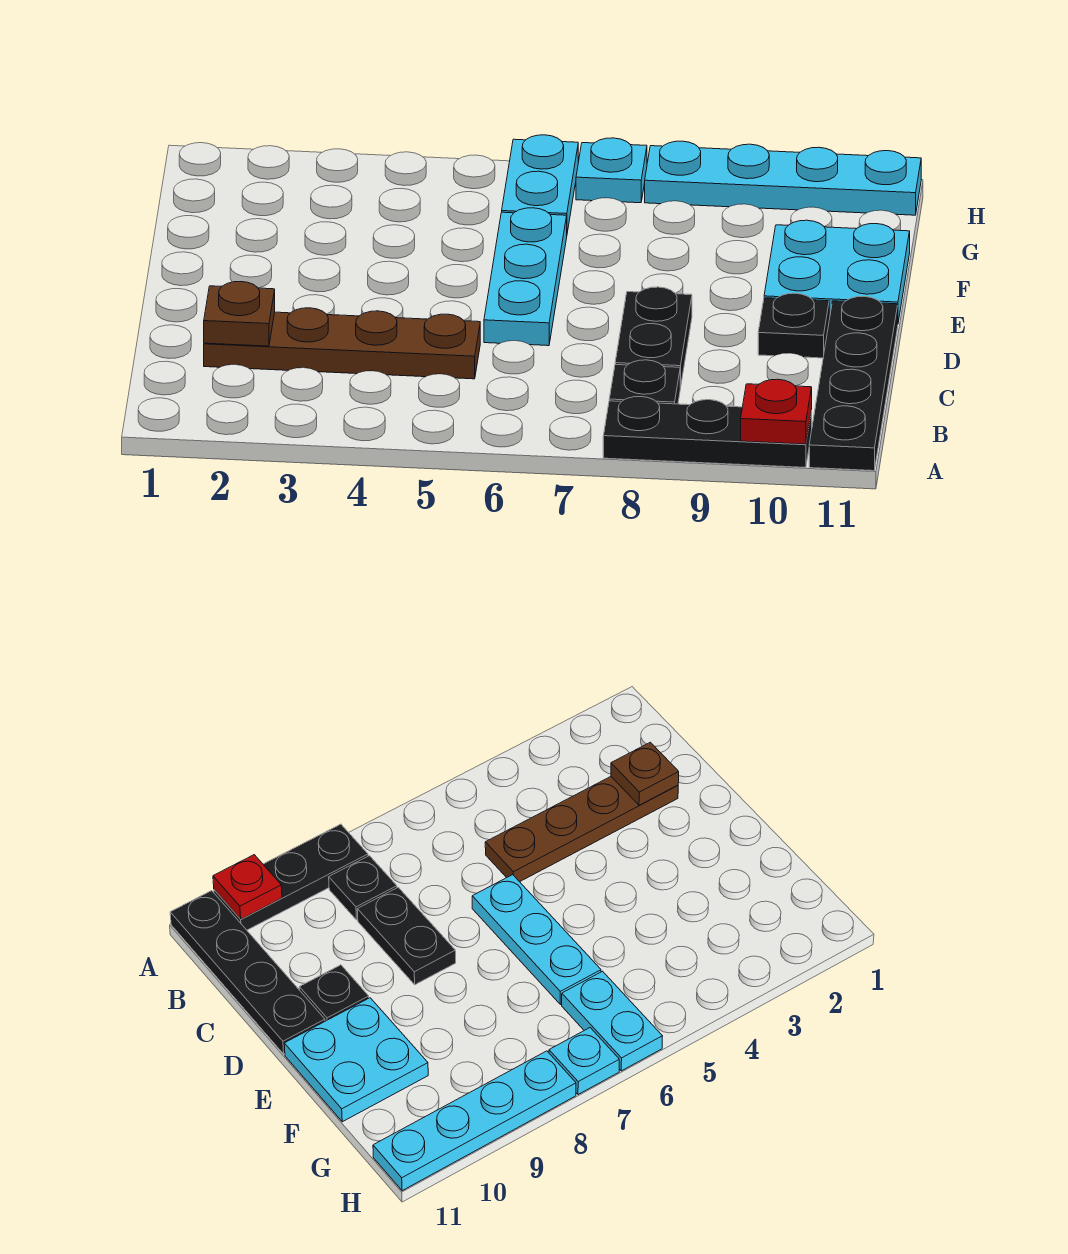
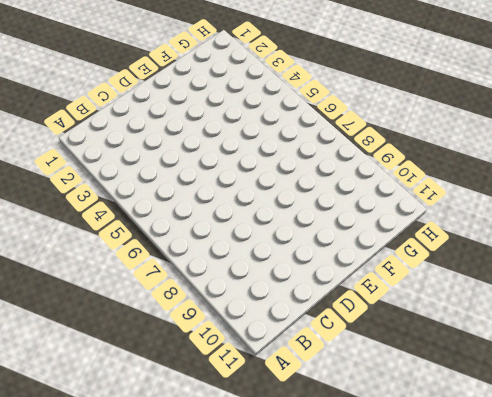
none -> black 1x3 plate [603,397,812,468]
none -> black 1x4 plate [809,296,898,471]
none -> black 1x1 plate [609,360,680,404]

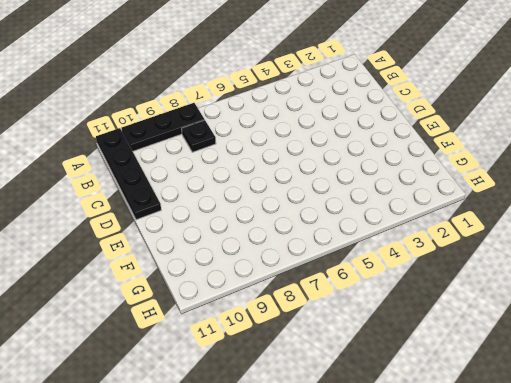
none -> brown 1x4 plate [204,308,480,379]
none -> black 1x2 plate [615,287,692,388]
none -> cyan 1x3 plate [484,208,567,346]

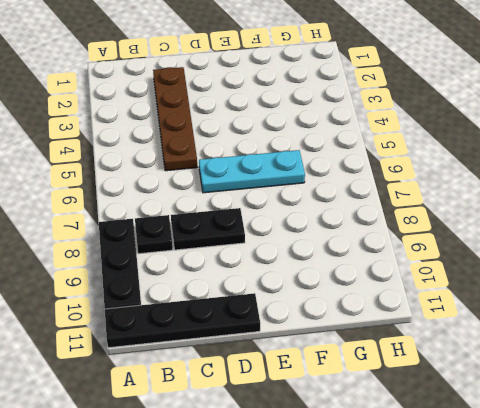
none -> black 1x1 plate [758,293,829,358]
none -> cyan 2x2 plate [764,220,910,322]
none -> cyan 1x2 plate [502,135,578,233]

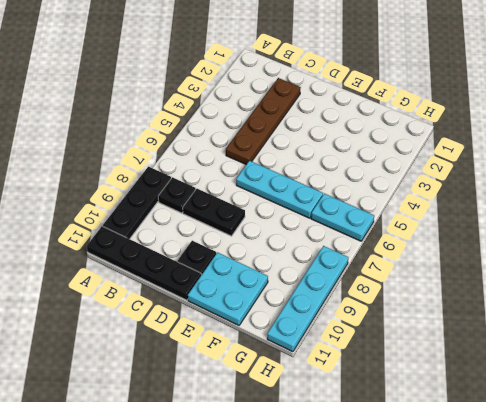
none -> cyan 1x1 plate [576,138,647,203]
none -> red 1x1 plate [741,379,812,444]
none -> brown 1x1 plate [204,282,275,346]

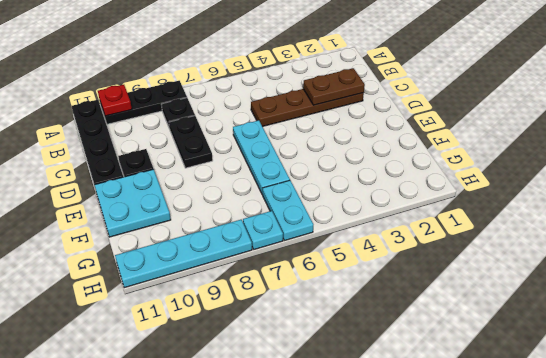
brown 1x2 plate [303,68,365,105] -> brown 1x1 plate [204,282,275,346]

